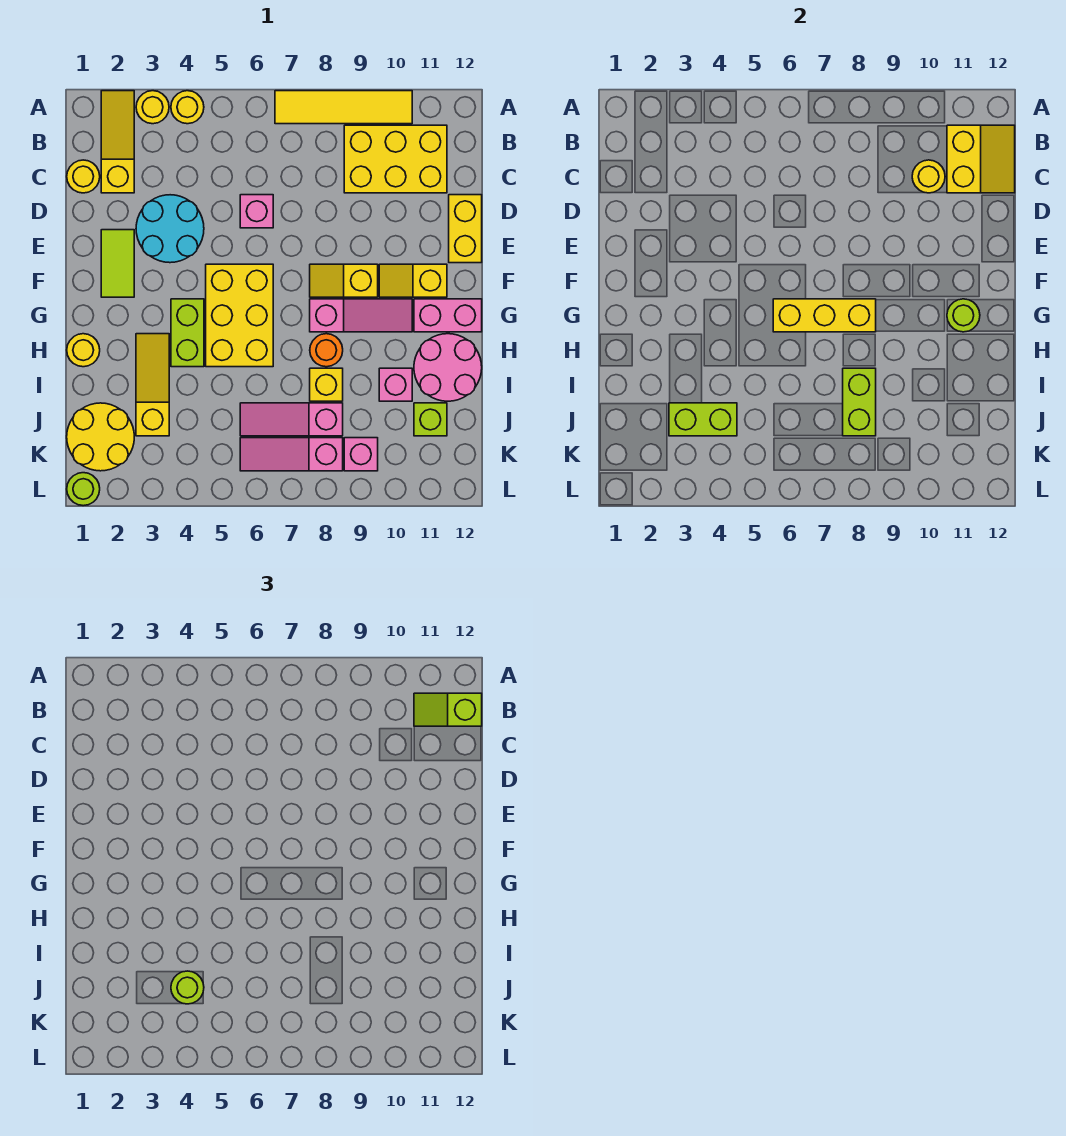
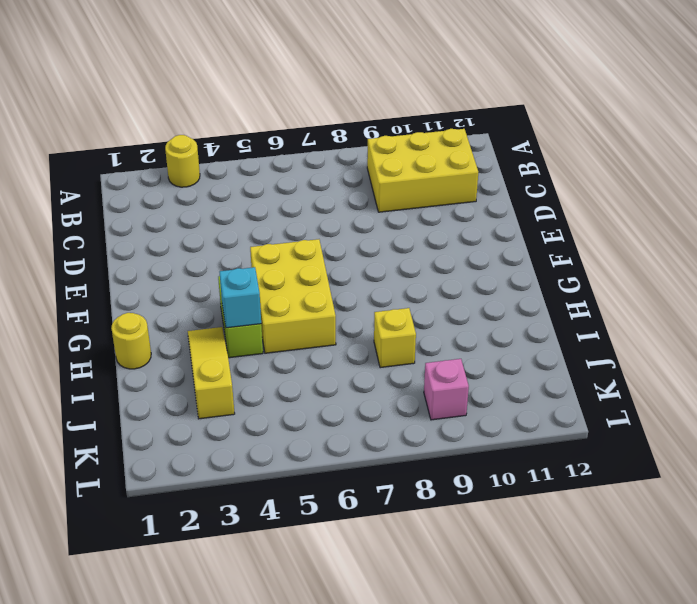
cyan 1x1 brick [220,267,261,328] -> none
none -> yellow 1x3 slope [101,91,134,193]
none -> yellow 1x1 round brick [171,91,204,124]
none -> yellow 1x4 tile [275,91,412,124]
none -> yellow 1x1 round brick [67,160,100,193]

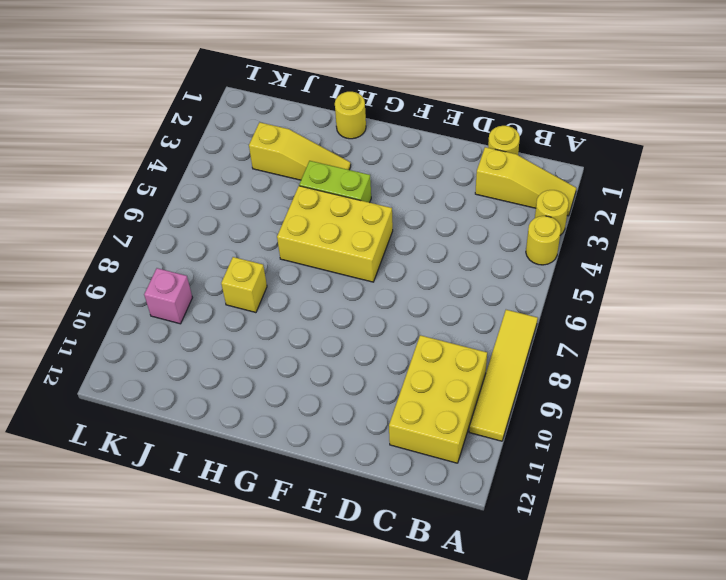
none -> cyan 2x2 round brick [136,195,204,263]
none -> pink 1x1 brick [240,195,273,228]
none -> yellow 1x2 brick [449,195,482,263]
none -> lime 1x2 tile [101,230,134,297]

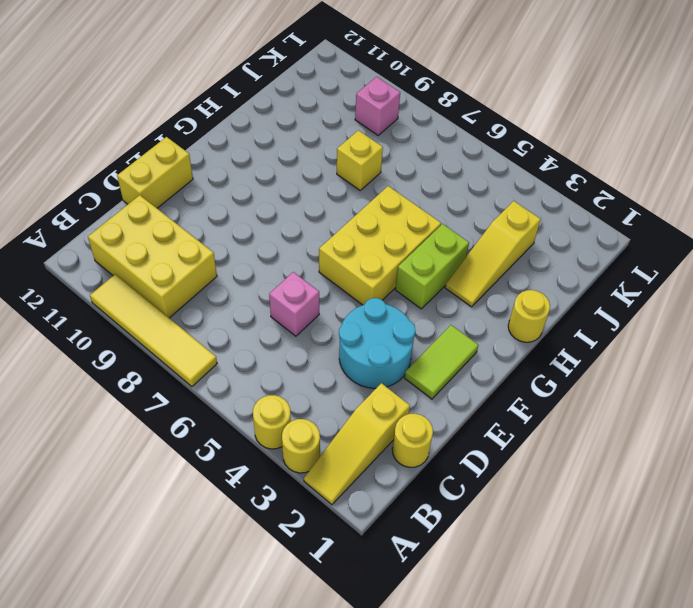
none -> yellow 1x2 slope [310,264,378,297]
none -> yellow 1x2 slope [379,264,447,297]
none -> pink 1x3 slope [310,299,412,332]
none -> pink 1x2 brick [414,299,482,332]

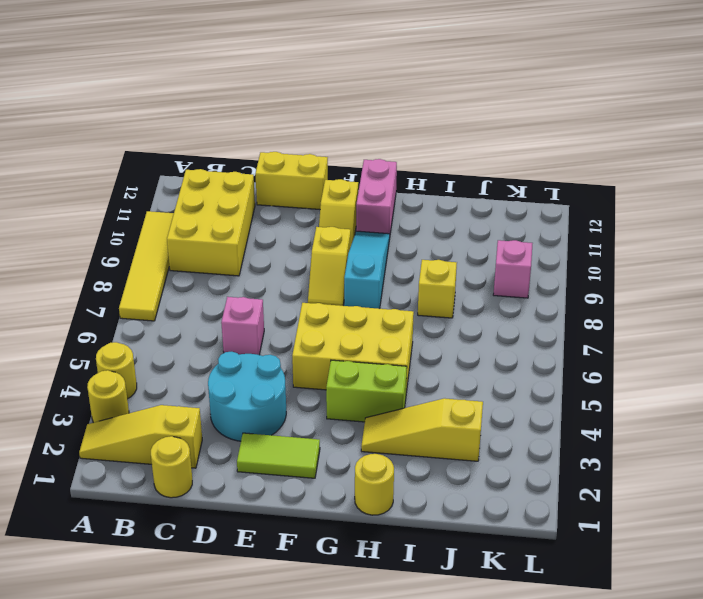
cyan 1x3 slope [344,231,390,309] -> pink 1x3 slope [310,299,412,332]
none -> orange 1x1 round brick [310,334,343,367]
none -> pink 2x2 round brick [414,334,482,401]
none -> pink 1x1 brick [379,368,412,401]
none -> yellow 2x2 round brick [67,403,134,471]

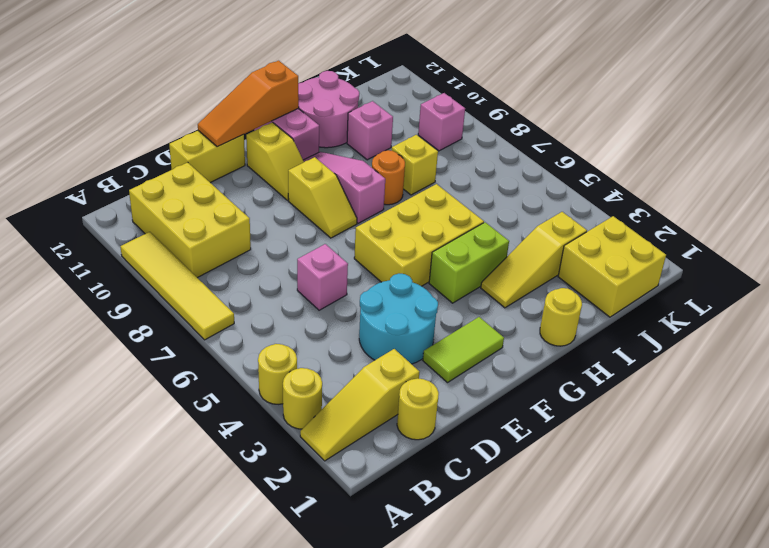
orange 1x3 slope [198,61,299,147] -> none
yellow 2x2 brick [558,216,666,317] -> yellow 2x2 round brick [67,403,134,471]
none -> pink 1x3 slope [240,403,343,436]
none -> lime 1x1 brick [414,403,447,436]
none -> pink 1x3 slope [240,438,343,471]
none -> lime 1x1 round brick [67,473,100,506]

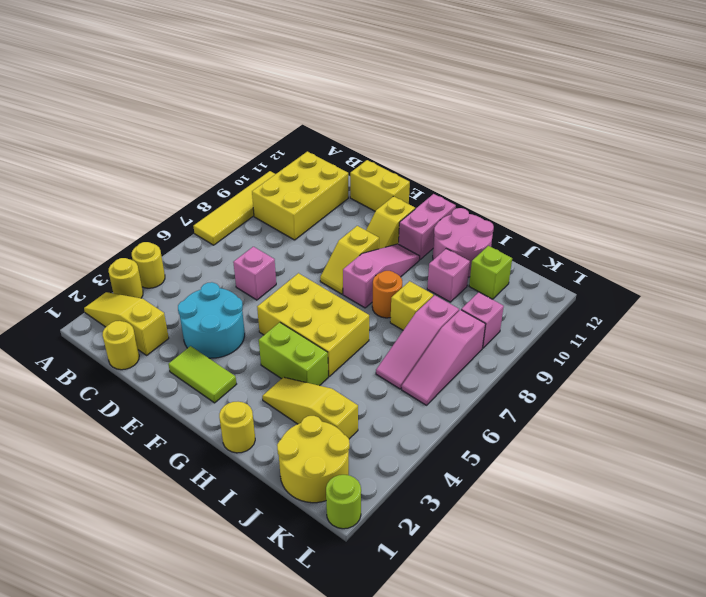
none -> yellow 2x2 slope [947,125,1015,193]
none -> yellow 1x1 round brick [912,160,945,193]
none -> yellow 1x3 brick [773,299,876,332]
none -> lime 1x1 round brick [947,299,980,332]

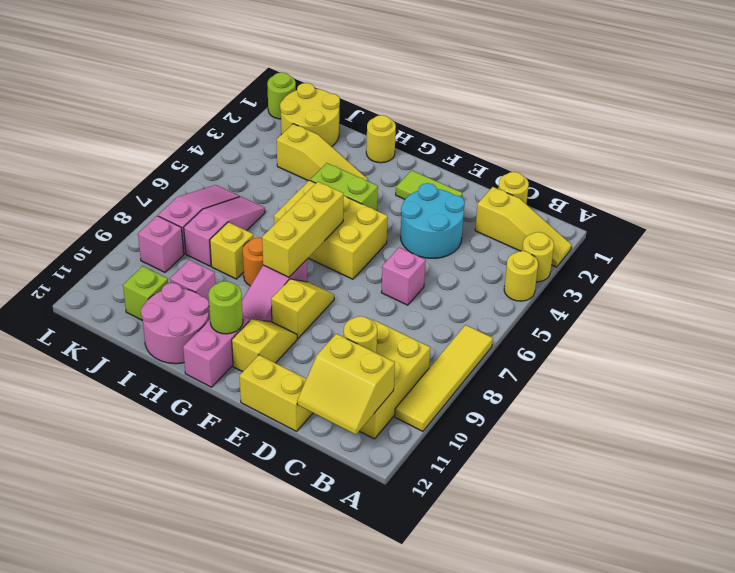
none -> lime 1x2 brick [843,368,876,436]
none -> lime 1x2 brick [669,403,737,436]
none -> lime 1x2 slope [414,693,482,726]
none -> lime 1x1 round brick [171,971,204,1004]

